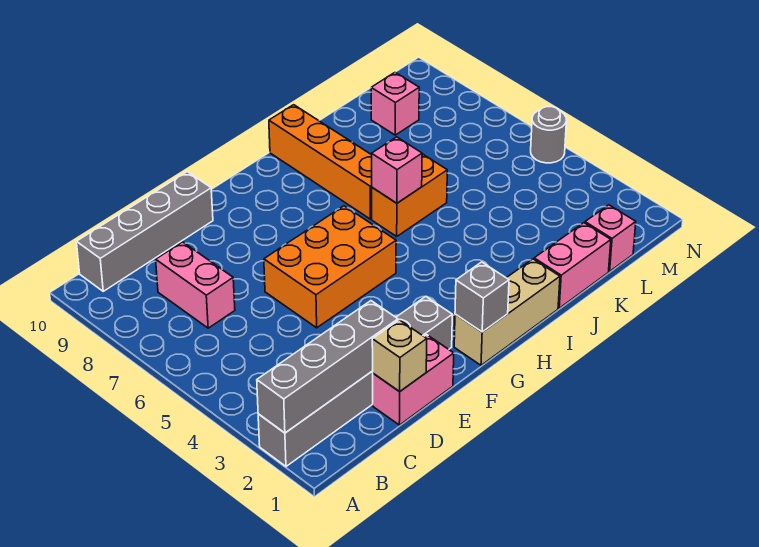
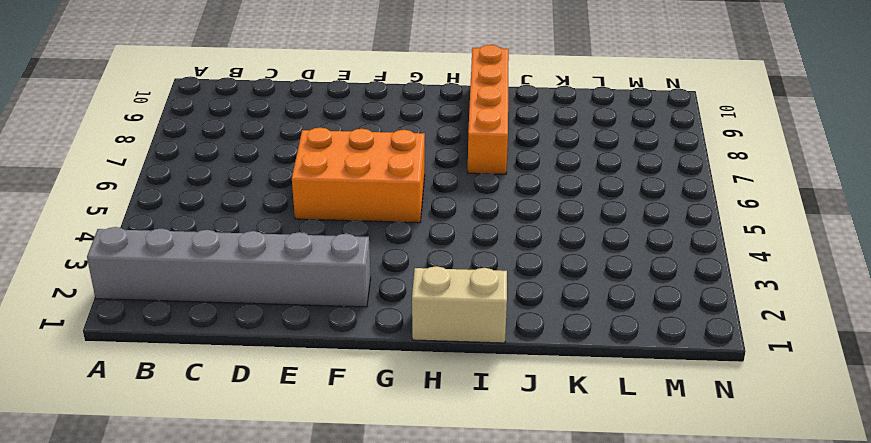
tan 1x2 brick [412,266,507,343] -> tan 1x3 brick [454,259,560,365]
none -> grey 1x4 brick [77,172,213,291]
none -> pink 1x2 brick [156,242,235,328]
none -> pink 1x2 brick [373,335,454,425]

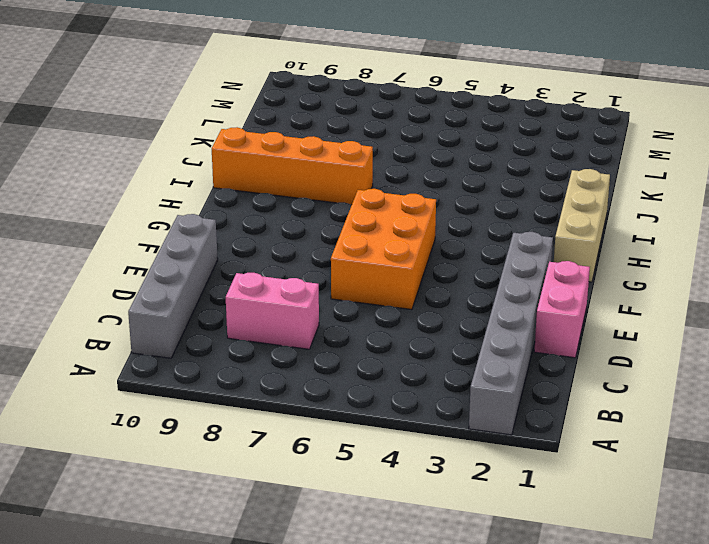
none -> orange 1x2 brick [372,154,447,236]
none -> pink 1x2 brick [534,223,611,308]
none -> pink 1x1 brick [585,205,636,271]

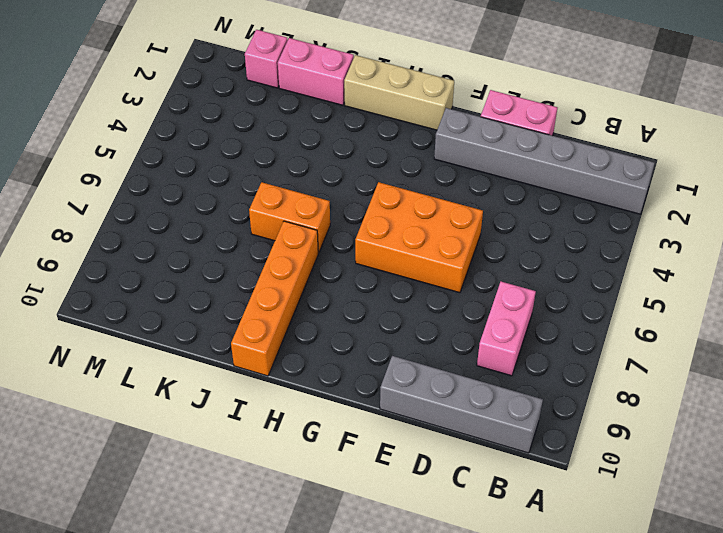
none -> pink 1x1 brick [371,72,419,135]
none -> grey 1x1 round brick [531,107,566,163]
none -> grey 1x4 brick [257,301,398,433]

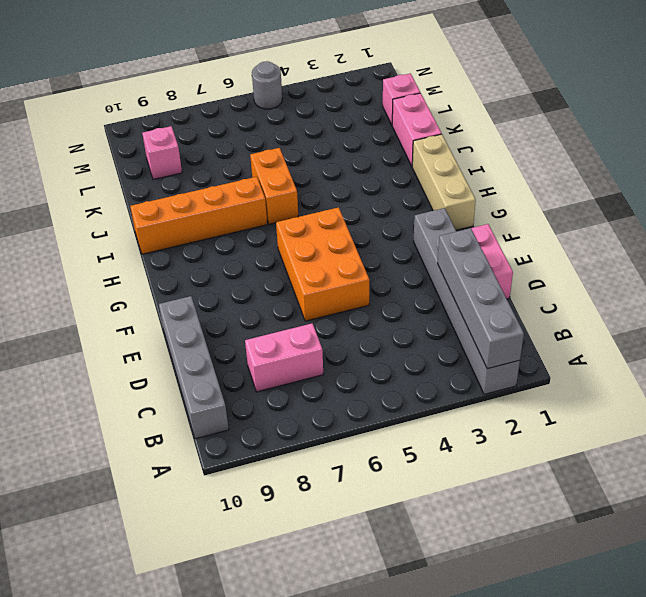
none -> tan 1x1 brick [372,320,427,392]
none -> grey 1x1 brick [455,262,509,332]
none -> pink 1x1 brick [372,137,422,203]

